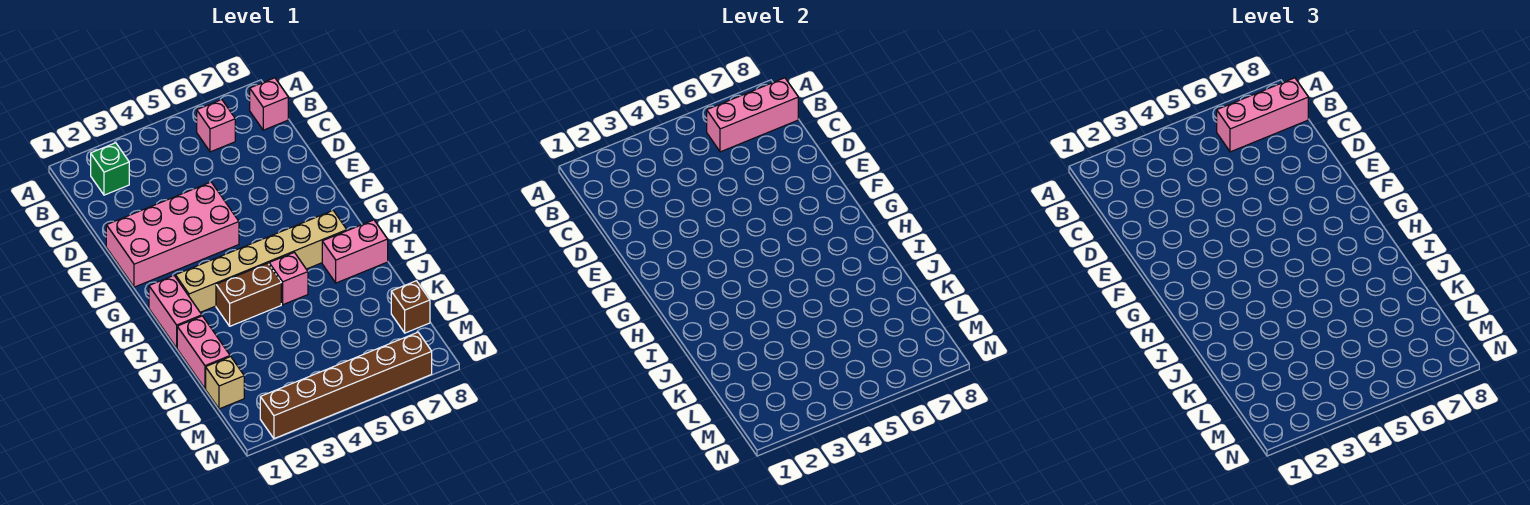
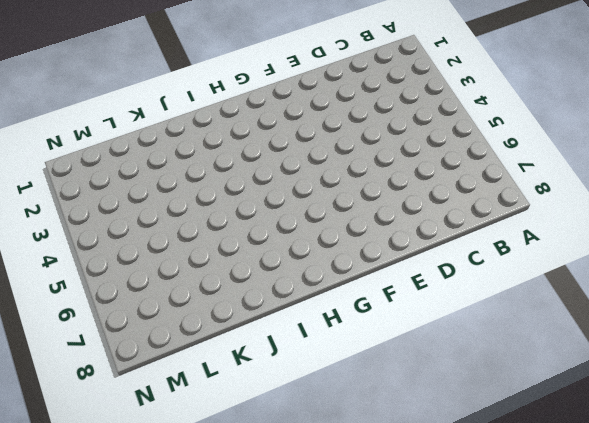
none -> green 1x1 brick [91,143,129,195]
none -> pink 1x1 brick [197,100,235,152]
none -> pink 1x1 brick [250,78,288,130]

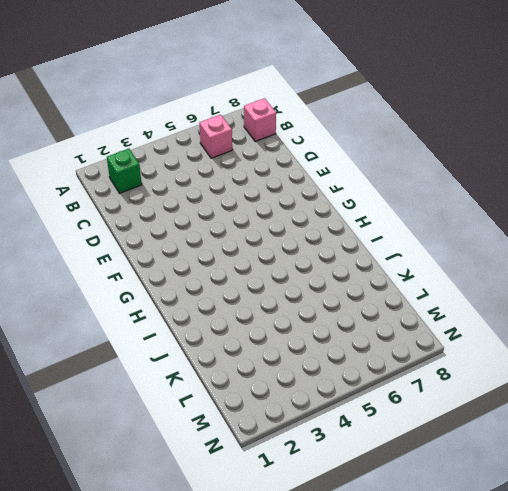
none -> pink 2x4 brick [106,182,239,287]
none -> pink 1x2 brick [149,276,202,348]
none -> tan 1x6 brick [175,211,347,312]

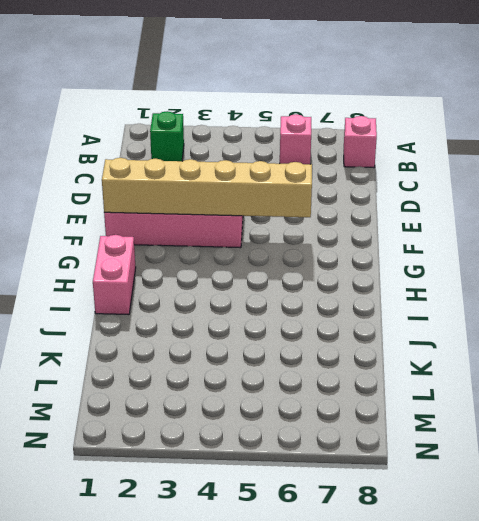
tan 1x6 brick [102,158,312,217] -> tan 1x6 brick moved to [175,211,347,312]
none -> brown 1x2 brick [216,263,281,326]
none -> pink 1x1 brick [269,252,308,305]
none -> pink 1x2 brick [322,220,388,283]

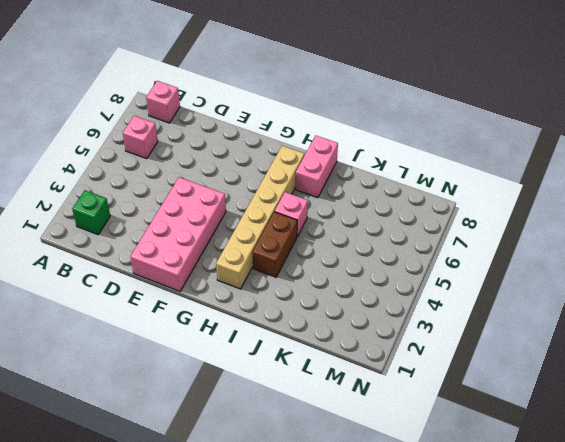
none -> pink 1x2 brick [149,276,202,348]
none -> pink 1x2 brick [177,316,230,389]
none -> tan 1x1 brick [206,357,244,409]

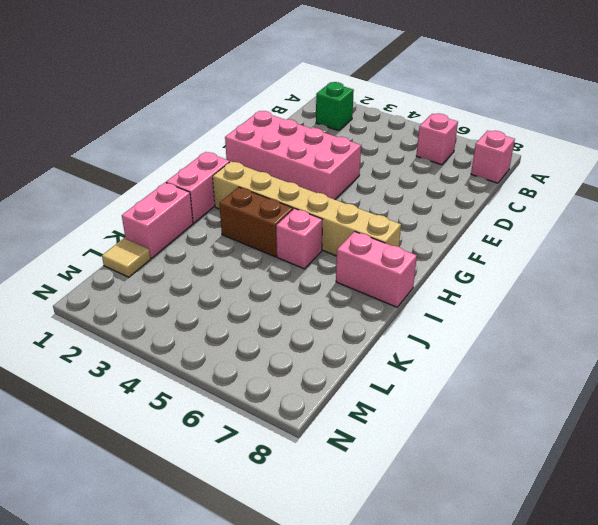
tan 1x1 tile [102,238,151,277] -> tan 1x1 brick [206,357,244,409]
none -> brown 1x1 brick [391,281,430,333]
none -> brown 1x6 brick [260,332,432,439]
none -> pink 1x3 brick [707,78,798,152]

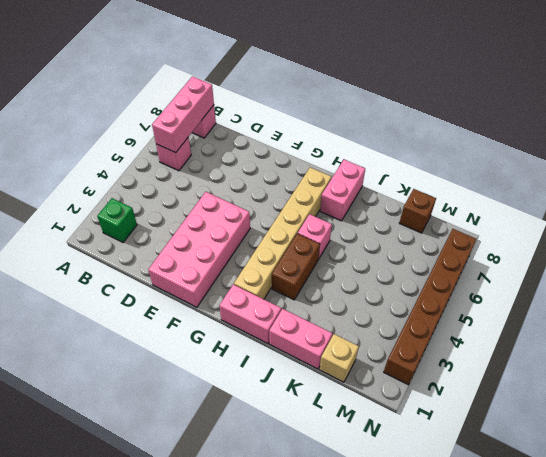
none -> pink 1x3 brick [1217,78,1308,152]

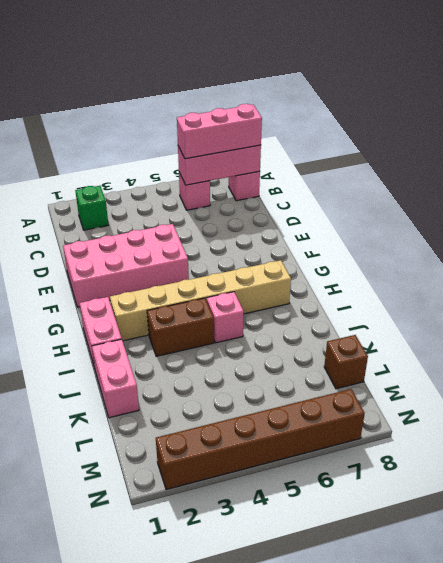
none -> pink 1x2 brick [322,220,388,283]
none -> tan 1x1 brick [206,357,244,409]

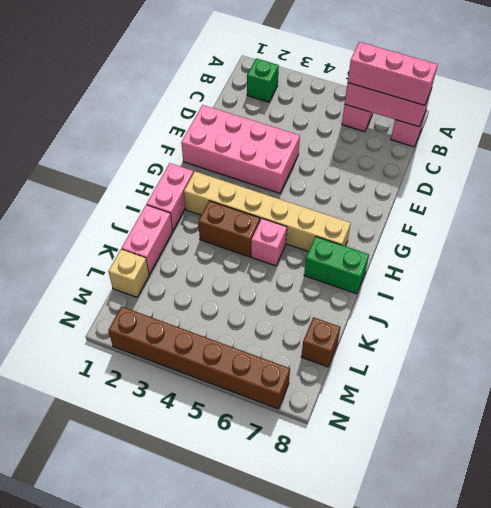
green 1x2 brick [304,237,369,294] -> pink 1x2 brick [322,220,388,283]

